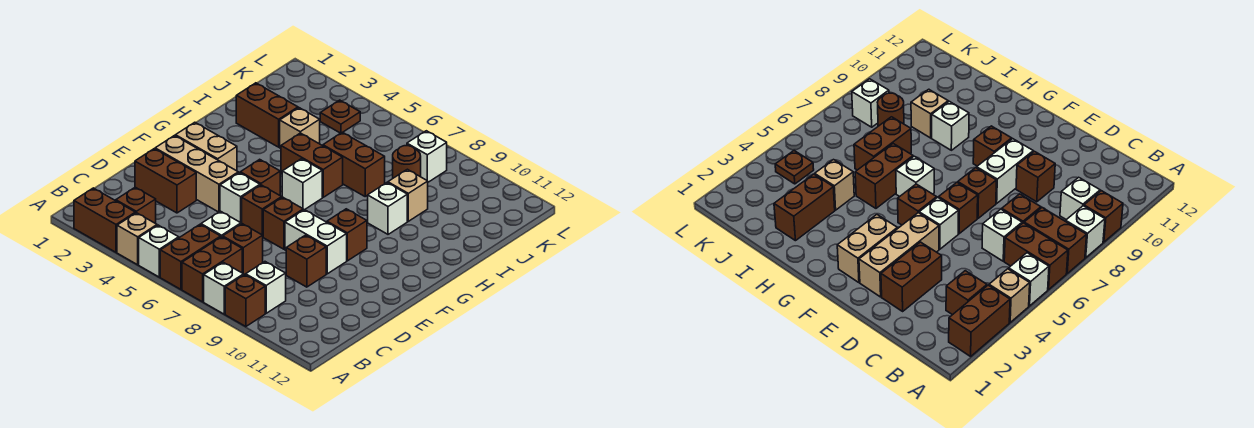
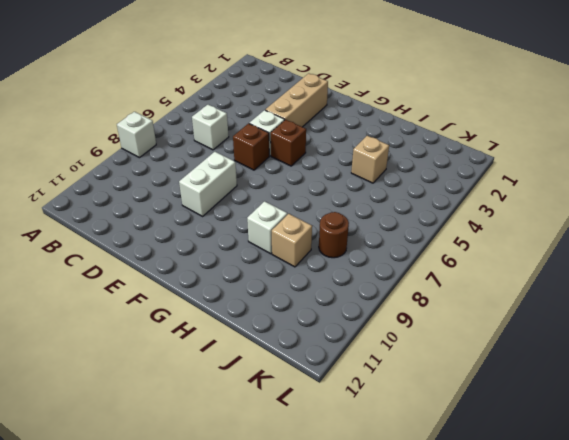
none -> brown 1x2 brick [74,188,135,252]
none -> tan 1x1 brick [117,213,157,265]
none -> white 1x1 brick [139,225,179,277]
none -> brown 1x2 brick [160,225,221,289]

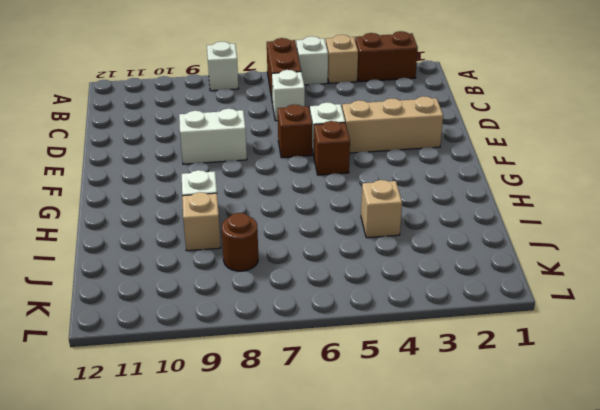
none -> brown 1x2 brick [182,237,242,302]
none -> brown 1x1 brick [225,275,265,327]
none -> brown 1x1 brick [116,187,156,223]
none -> white 1x1 brick [245,262,286,313]

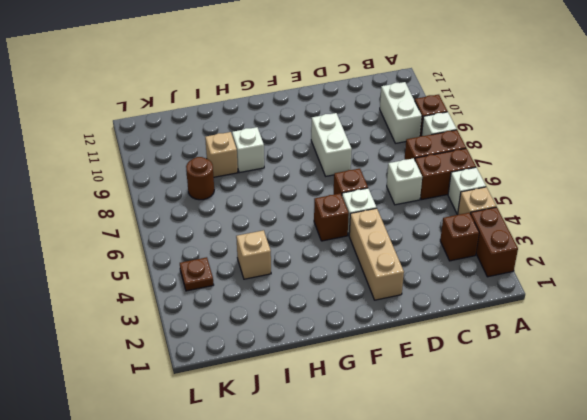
white 1x2 brick [380,82,422,143] -> white 1x1 brick [245,262,286,313]
none -> brown 1x1 brick [223,224,263,275]
none -> brown 1x2 brick [135,149,196,213]
none -> brown 1x1 brick [286,235,326,287]
none -> brown 1x1 brick [263,197,303,249]

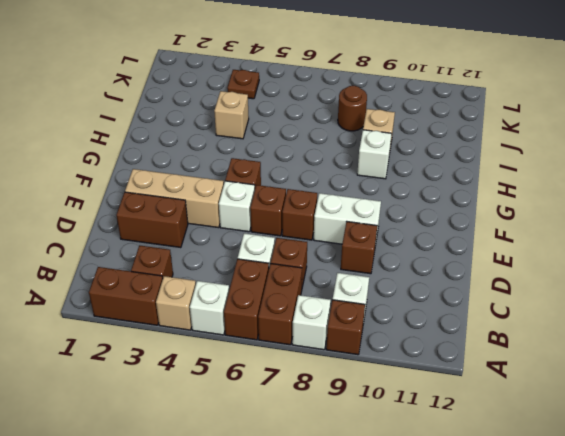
none -> tan 1x2 brick [175,122,237,171]
none -> brown 1x1 brick [327,209,367,261]
none -> white 1x1 brick [282,159,322,210]
none -> brown 1x2 brick [281,133,343,197]

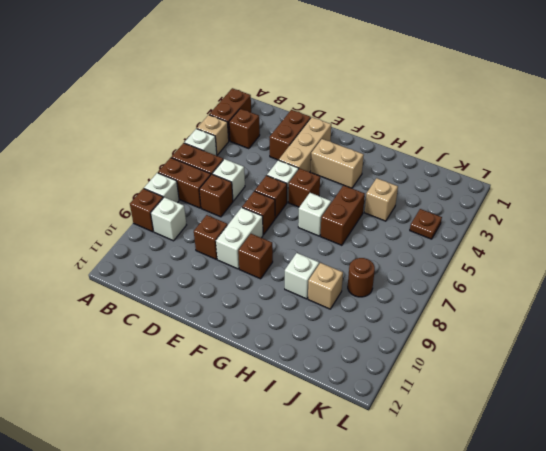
tan 1x2 brick [311,139,364,188] -> tan 1x2 brick turned to [175,122,237,171]
none -> brown 1x2 brick [236,83,298,147]
none -> brown 1x2 brick [323,132,385,196]
none -> white 1x1 brick [407,131,447,182]

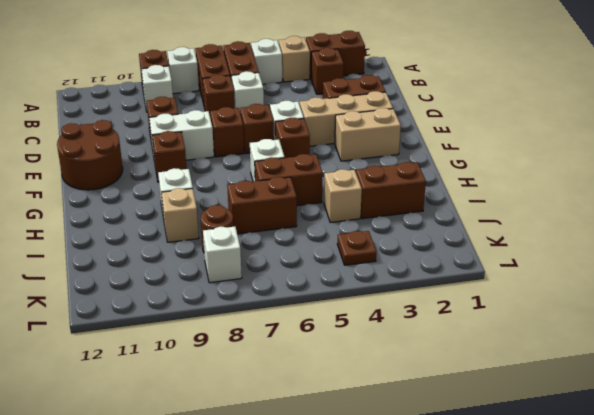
brown 2x2 round brick [57,120,123,190] -> none

